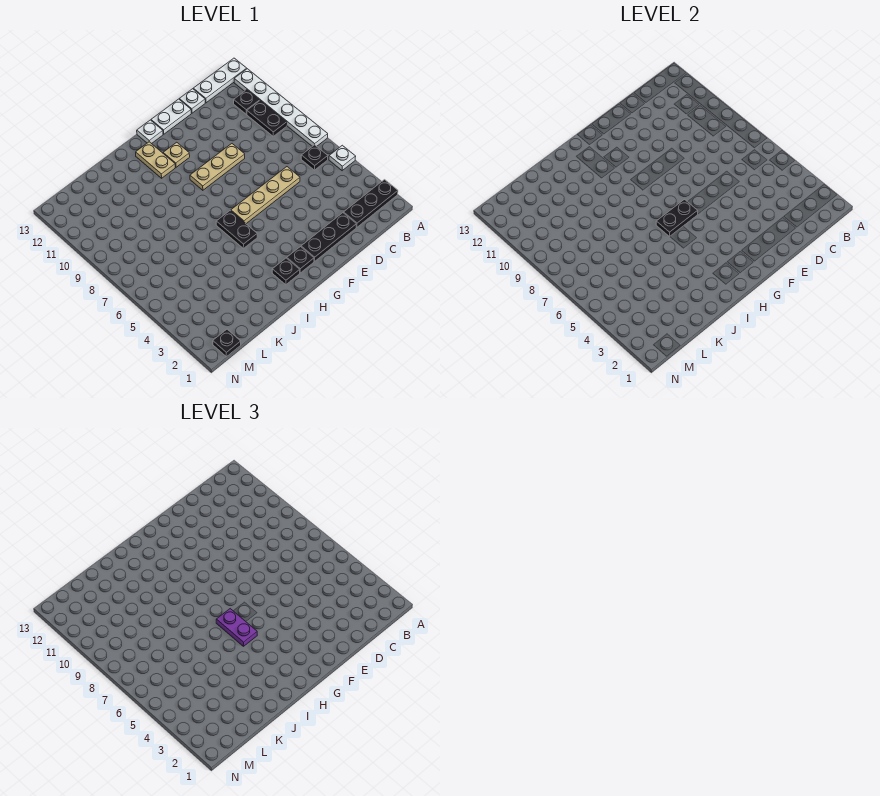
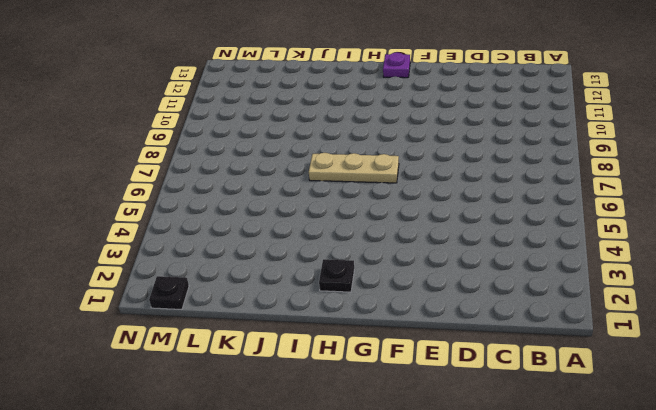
tan 1x3 plate [309,153,399,183] -> tan 1x3 plate moved to [190,144,245,190]
purple 1x1 plate [383,52,410,78] -> white 1x1 plate [137,120,163,144]
none -> black 1x3 plate [344,180,398,227]
none -> white 1x1 plate [329,145,356,171]
none -> white 1x6 plate [234,69,328,146]

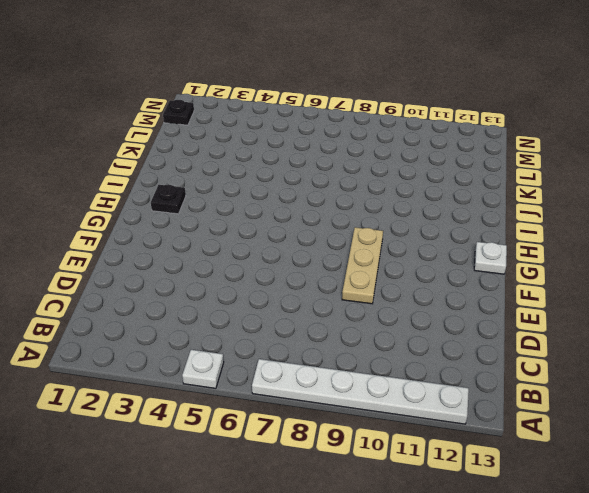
none -> black 1x3 plate [344,180,398,227]
none -> white 1x3 plate [193,58,247,103]
none -> black 1x1 plate [301,145,328,170]

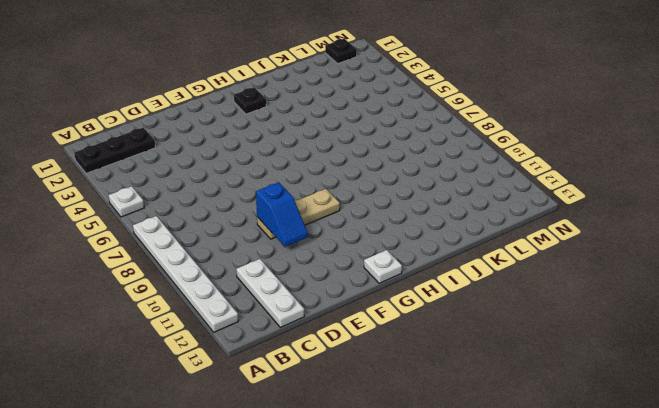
white 1x3 plate [236,259,304,327] -> white 1x3 plate turned to [193,58,247,103]
blue 1x2 slope [256,182,308,247] -> none
none -> black 1x1 plate [301,145,328,170]
none -> black 1x2 plate [247,101,287,136]
none -> black 1x1 plate [234,90,260,114]

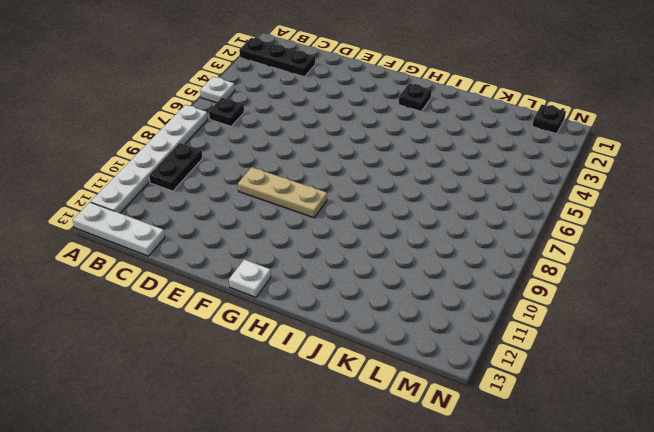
none -> black 1x1 plate [234,90,260,114]
none -> black 1x3 plate [301,213,356,261]
none -> tan 1x4 plate [231,167,300,224]

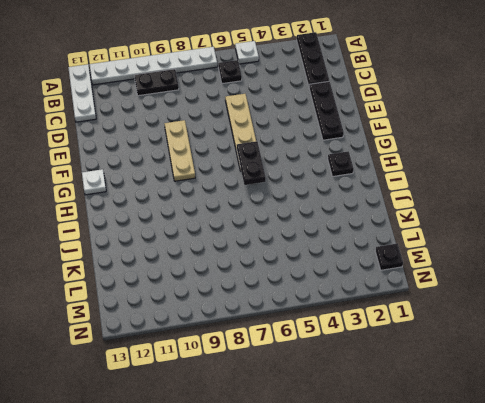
none -> black 1x1 plate [234,90,260,114]
none -> white 1x1 plate [179,89,205,113]
none -> white 1x2 plate [151,99,191,134]

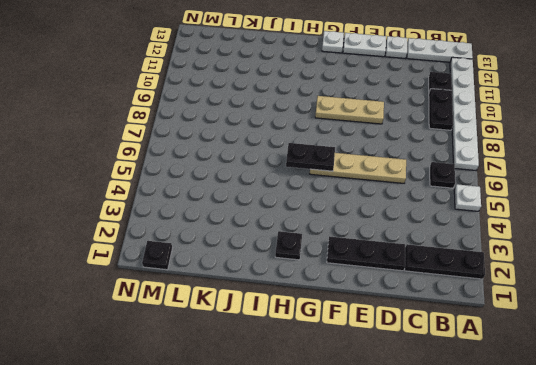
none -> black 1x1 plate [287,247,314,273]
none -> tan 1x1 plate [163,142,190,167]
none -> black 1x2 plate [216,211,257,248]

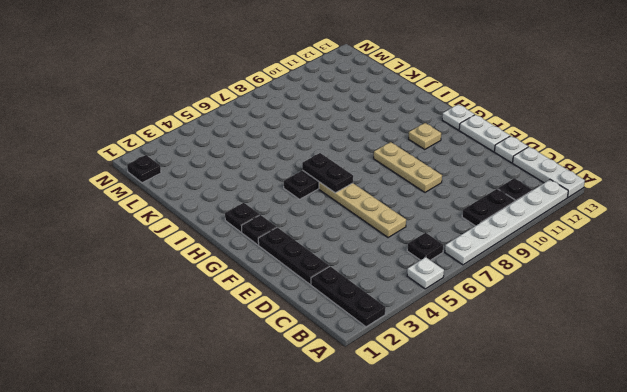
none -> tan 1x2 plate [136,142,175,178]
none -> purple 1x2 plate [216,609,257,646]

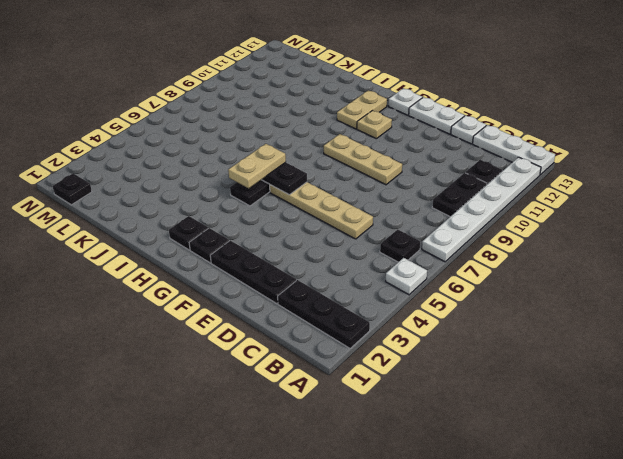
tan 1x2 plate [228,144,286,188] -> purple 1x2 plate [216,609,257,646]

